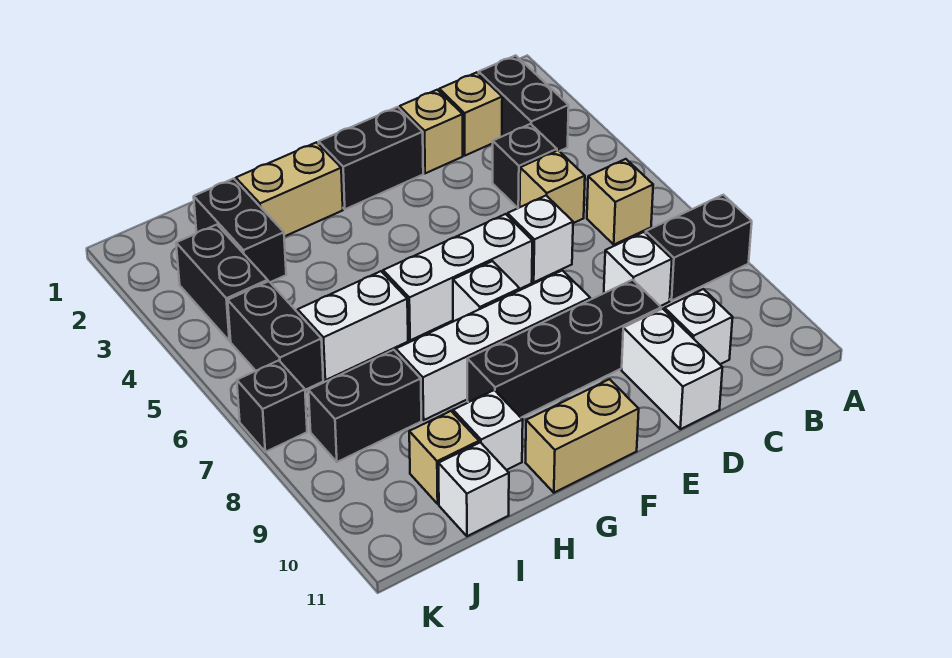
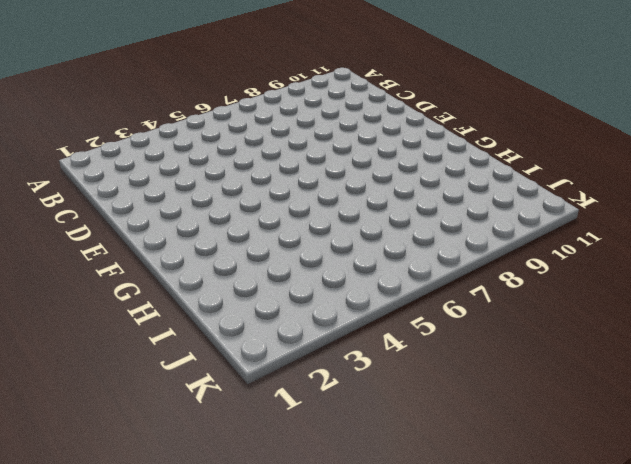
none -> black 1x2 brick [645,195,752,300]
none -> black 1x2 brick [479,55,569,151]
none -> tan 1x1 brick [587,159,653,244]

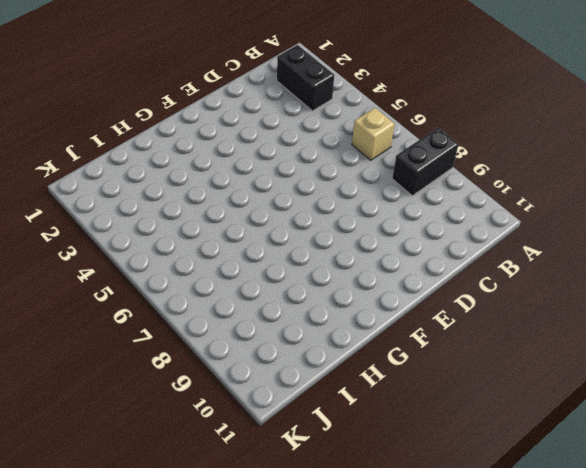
none -> tan 1x1 brick [439,72,502,156]
none -> black 1x1 brick [493,124,557,208]
none -> tan 1x1 brick [520,150,585,223]

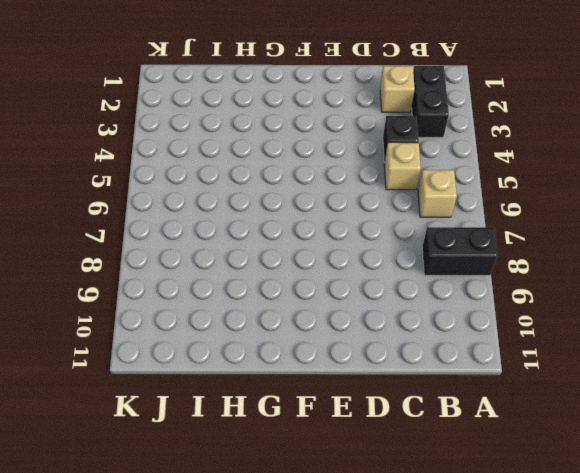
none -> white 1x1 brick [604,232,672,306]
none -> white 1x1 brick [665,289,733,364]
none -> tan 1x1 brick [400,90,463,173]

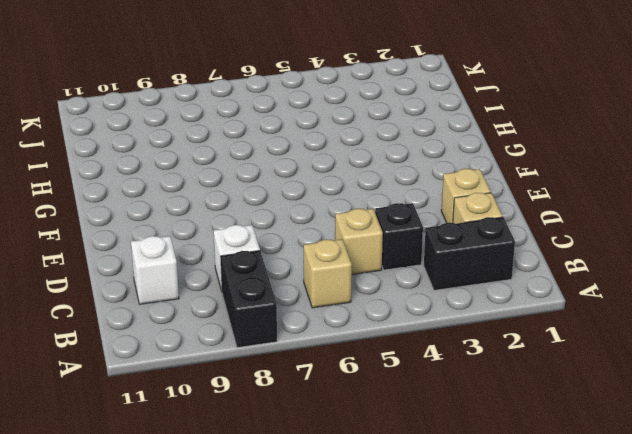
none -> white 1x1 brick [508,196,573,282]
none -> black 1x4 brick [467,280,661,417]
none -> white 1x2 brick [622,309,723,429]

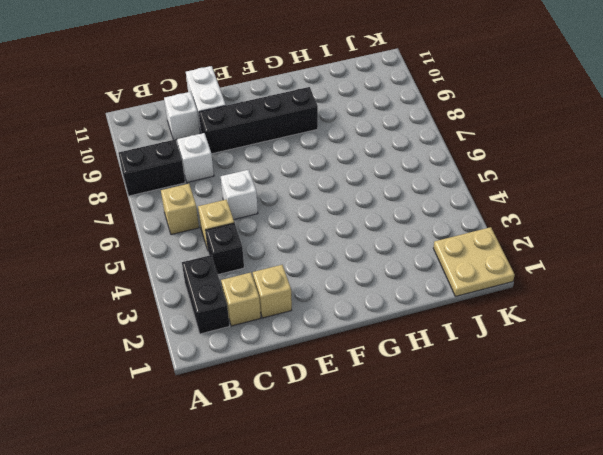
tan 2x2 plate [433,227,515,296] -> none
none -> black 1x2 brick [319,107,423,209]
none -> white 1x3 brick [383,214,532,340]
none -> white 1x4 brick [396,270,590,420]

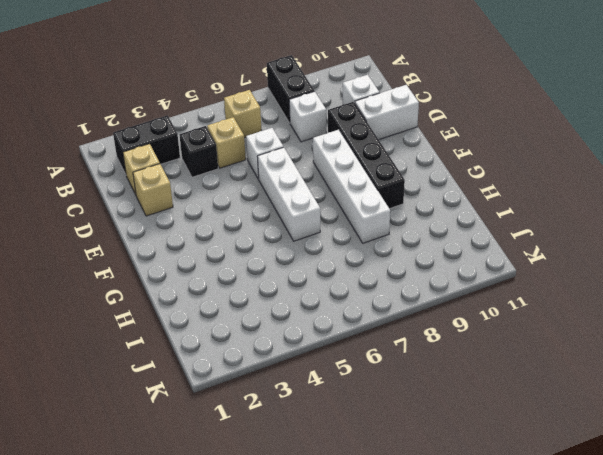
none -> black 1x2 brick [319,107,423,209]
none -> white 1x1 brick [453,261,520,322]
none -> tan 1x2 brick [526,379,639,493]

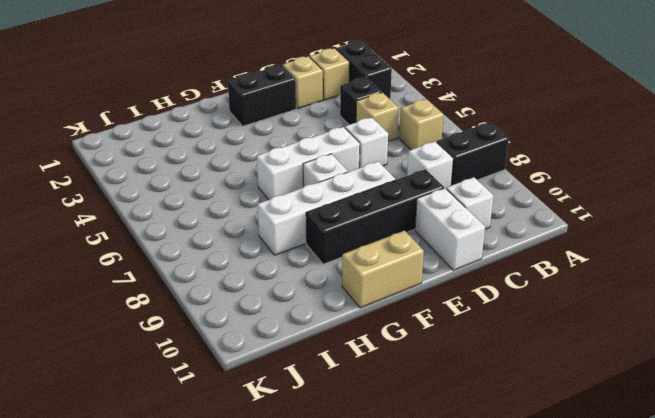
none -> tan 1x2 brick [236,142,343,237]
none -> white 1x2 brick [298,271,408,380]
none -> white 1x1 brick [453,390,523,470]

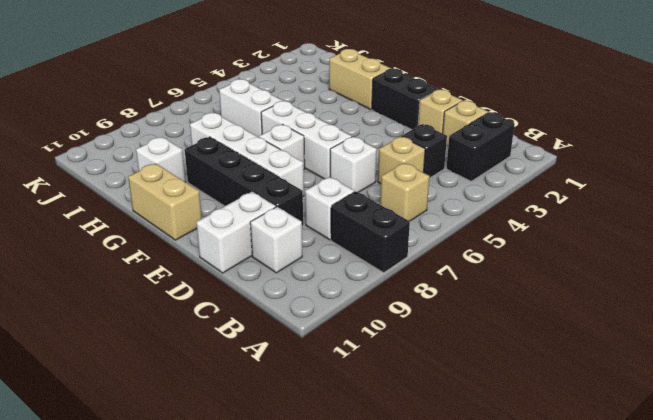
none -> black 1x2 brick [194,179,286,282]
none -> black 1x2 brick [309,350,421,462]
none -> tan 1x1 brick [409,411,479,504]

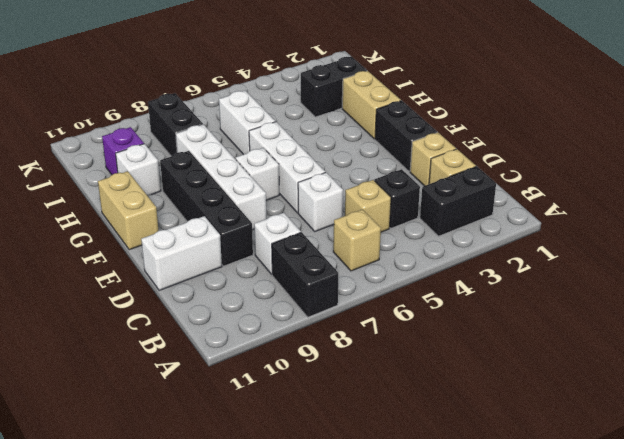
purple 1x1 brick [102,127,144,175] -> tan 1x1 brick [409,411,479,504]
none -> white 1x1 brick [665,289,733,364]
none -> white 1x1 brick [439,442,509,536]
none -> black 1x2 brick [176,225,268,341]

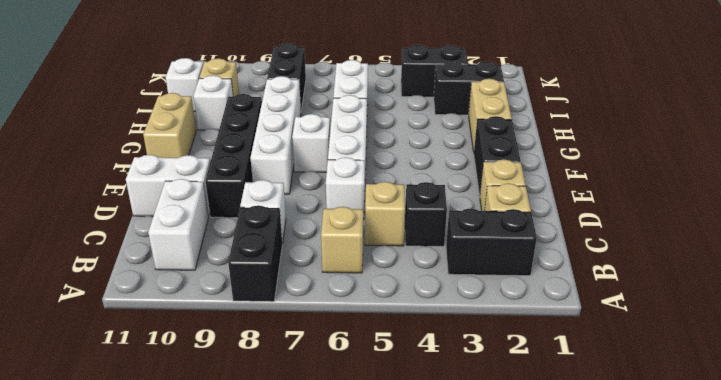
white 1x2 brick [148,179,208,270] -> white 1x1 brick [665,289,733,364]
none -> black 1x2 brick [228,281,323,390]
none -> black 1x1 brick [237,360,307,452]

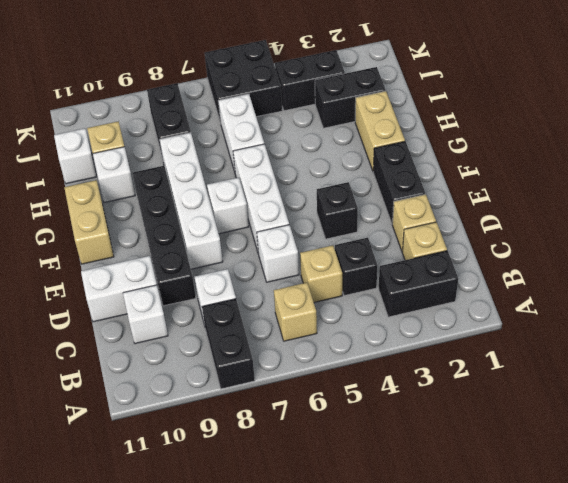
black 1x1 brick [317,182,358,239] -> black 1x1 brick moved to [237,360,307,452]
black 2x2 brick [205,40,282,123] -> black 1x2 brick [228,281,323,390]

